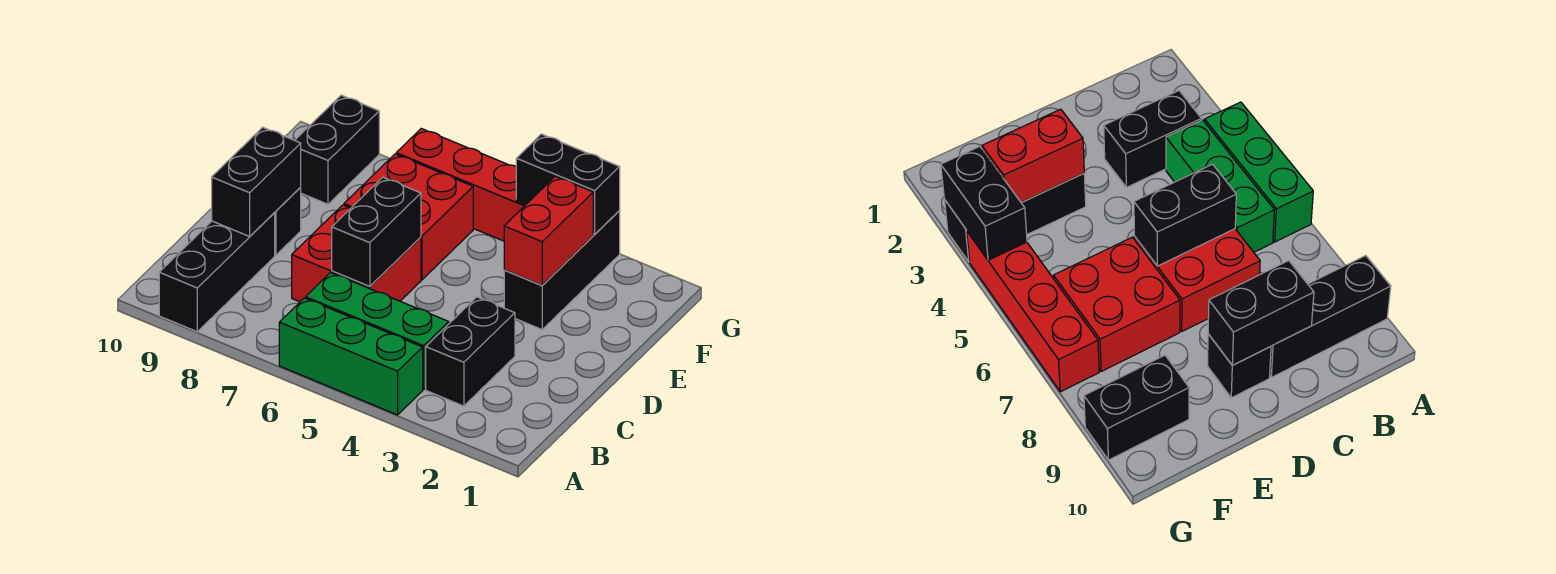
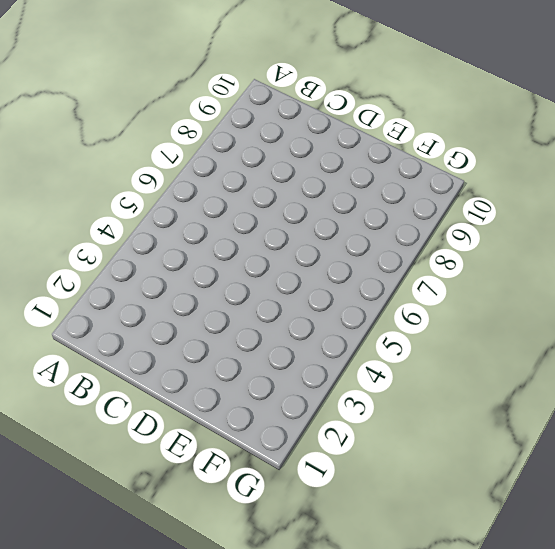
none -> green 1x3 brick [279,298,423,415]
none -> black 1x3 brick [159,213,275,332]
none -> black 1x2 brick [426,297,515,406]

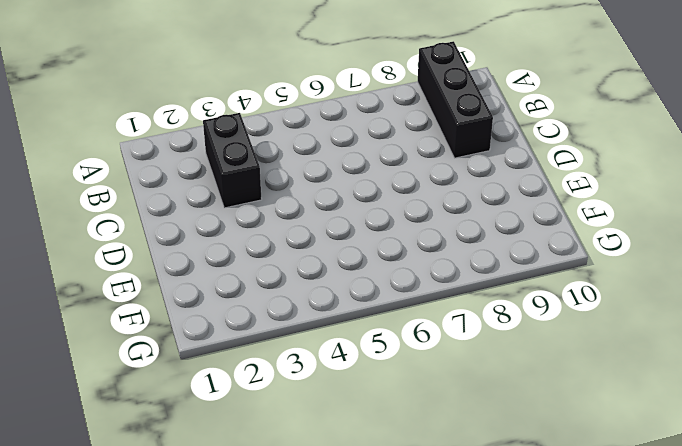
none -> green 1x3 brick [279,298,423,415]
none -> green 1x3 brick [306,273,449,389]
none -> red 2x2 brick [292,205,421,302]

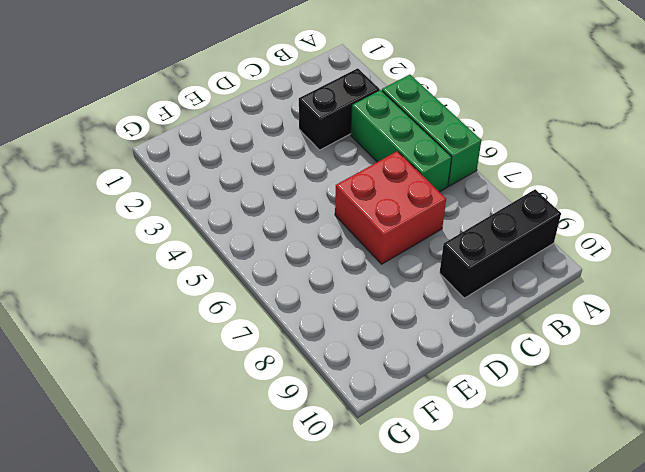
none -> black 1x1 brick [275,188,301,255]
none -> black 1x3 brick [504,211,620,330]
none -> red 2x2 brick [344,154,473,280]

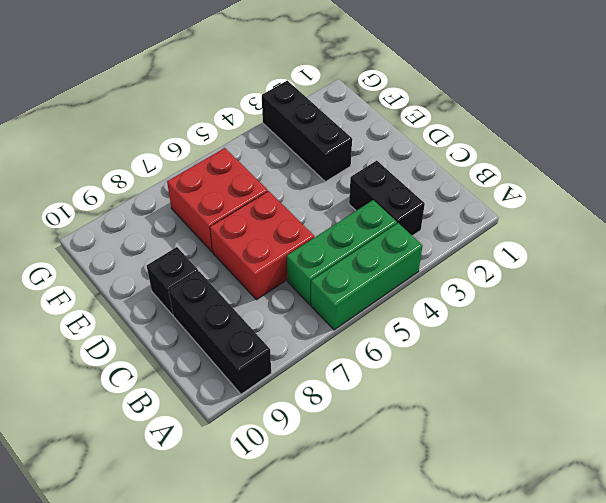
none -> black 1x2 brick [295,95,379,204]
none -> red 1x4 brick [396,129,524,241]
none -> black 1x2 brick [332,177,421,286]

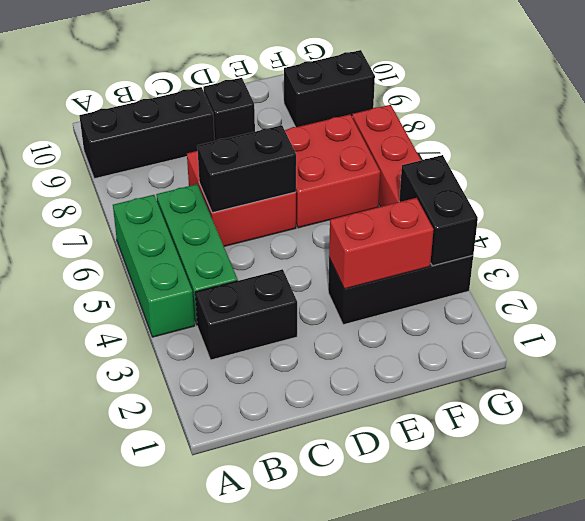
none -> black 1x2 brick [212,127,301,236]

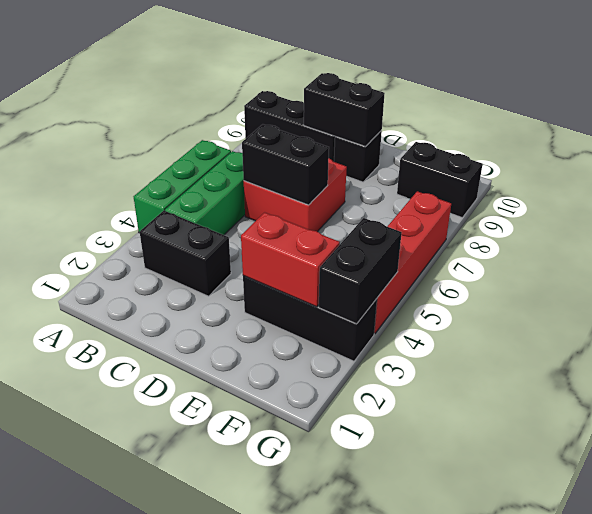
none -> red 2x2 brick [344,154,473,280]

